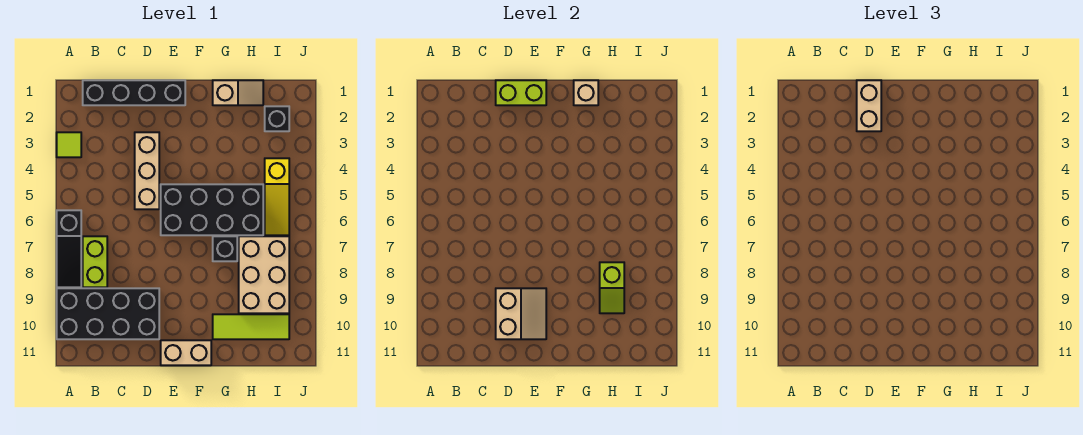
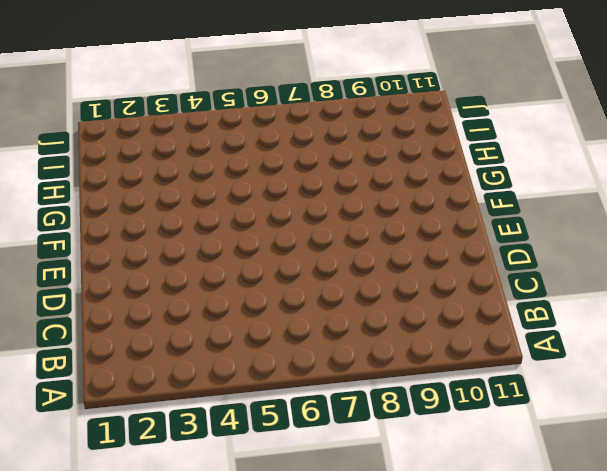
none -> lime 1x1 tile [57,132,81,157]
none -> black 1x3 slope [57,210,81,287]
none -> black 2x4 brick [57,288,159,339]

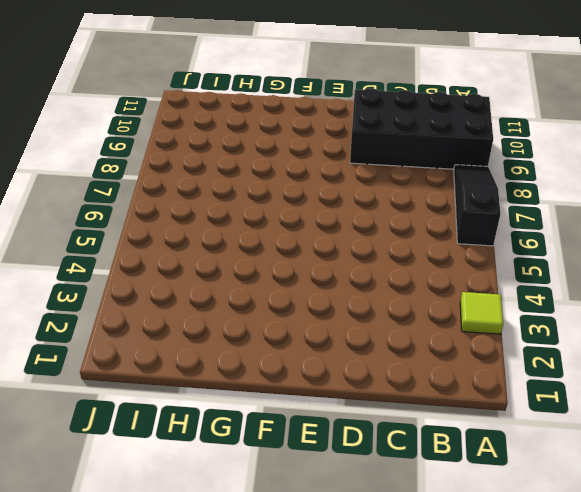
none -> black 1x4 brick [83,80,185,105]
none -> lime 1x2 brick [83,236,107,287]
none -> tan 1x3 brick [135,132,159,209]

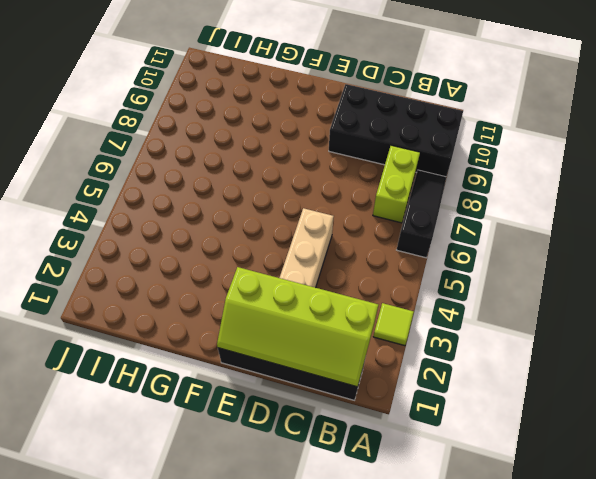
lime 2x4 slope [217,267,378,387] -> lime 1x2 brick [496,80,546,105]
none -> black 2x4 brick [161,184,263,235]
none -> tan 1x2 brick [161,340,211,365]
none -> tan 1x2 slope [213,80,263,105]

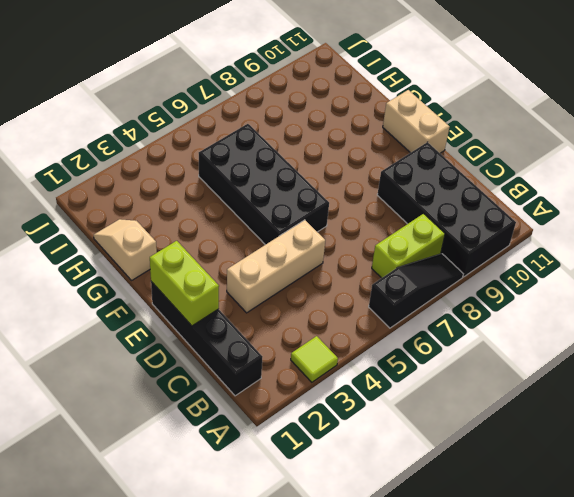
none -> black 1x1 brick [213,236,237,261]
none -> lime 1x3 tile [213,314,289,339]
none -> tan 2x3 brick [239,236,289,313]

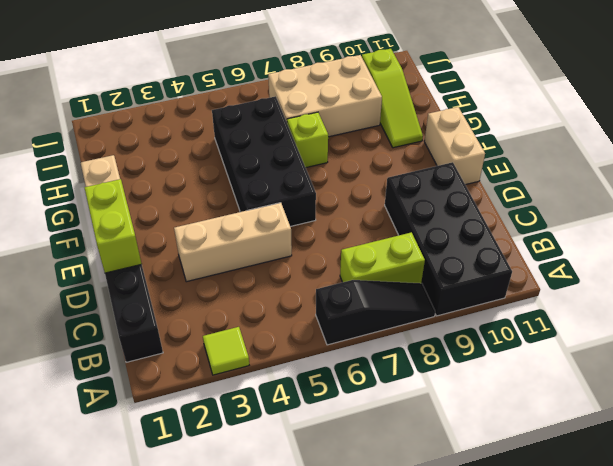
lime 1x1 brick [287,112,328,168] -> black 1x1 brick [213,236,237,261]
lime 1x3 slope [362,49,423,148] -> lime 1x3 tile [213,314,289,339]
none -> black 1x1 brick [265,106,289,131]
none -> yellow 1x3 slope [265,158,289,235]
none -> tan 2x2 slope [496,288,546,339]

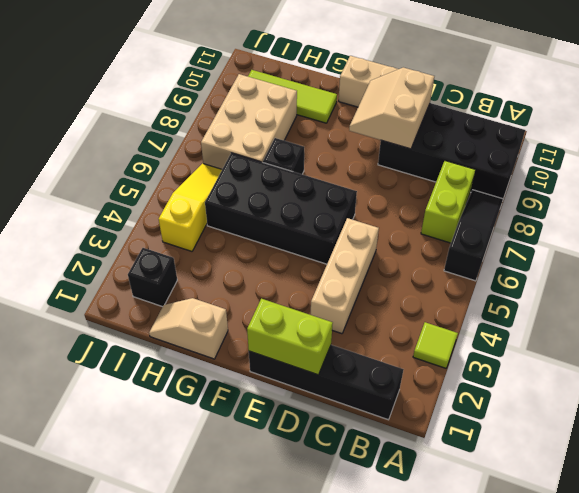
none -> tan 1x1 brick [574,80,598,105]
none -> lime 1x2 slope [600,262,624,313]
none -> tan 1x2 brick [857,80,881,131]

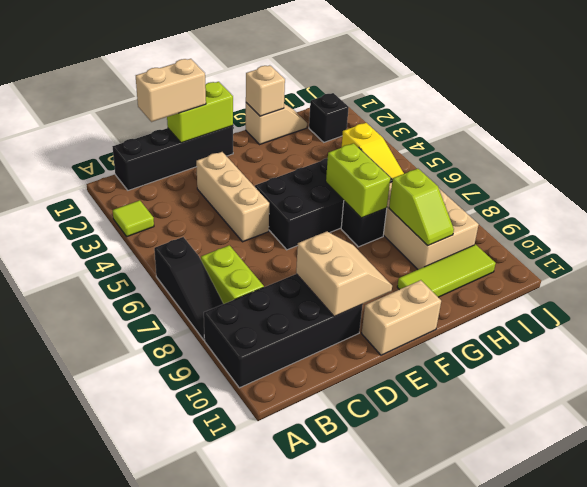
tan 1x2 brick [136,59,206,122] -> tan 1x2 brick turned to [857,80,881,131]
lime 1x2 brick [326,143,390,218] -> none

